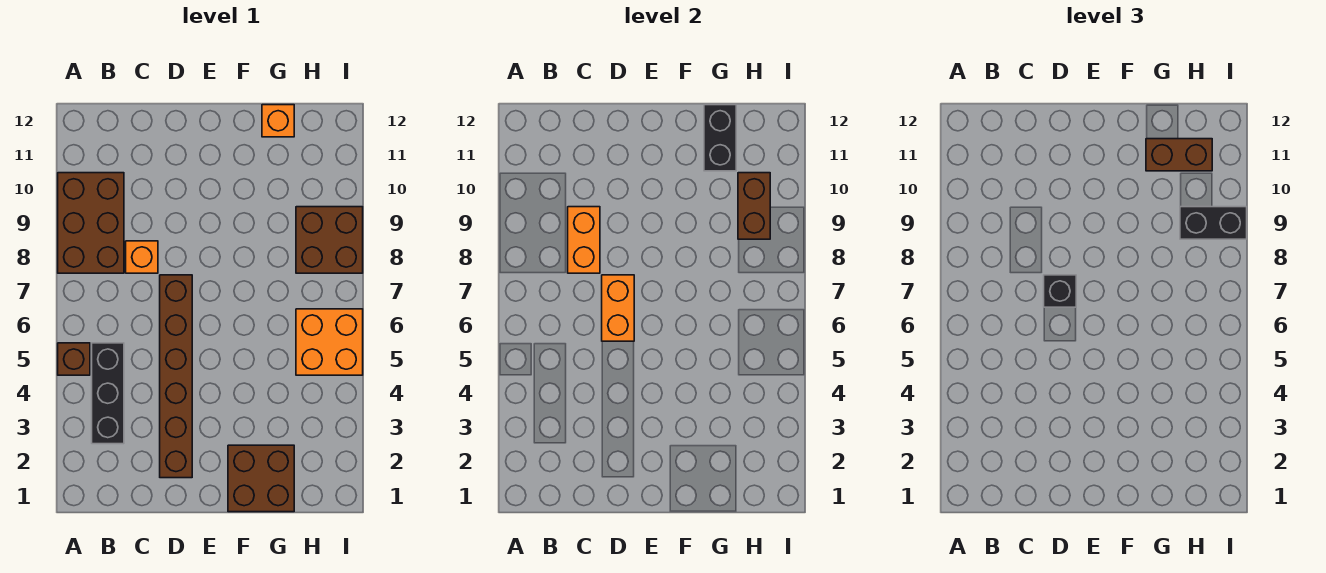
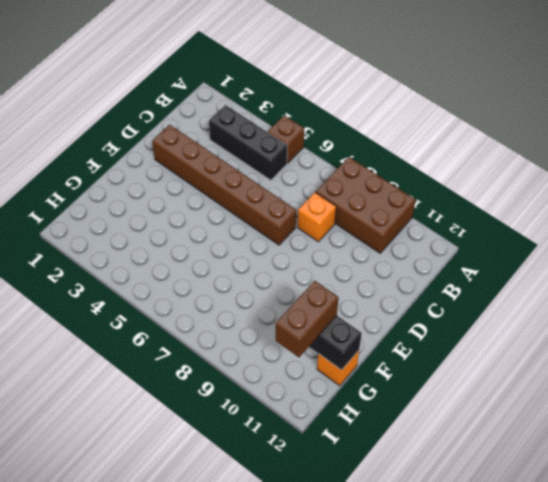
none -> brown 2x2 brick [228,445,294,512]
none -> orange 2x2 brick [296,309,363,375]
none -> brown 2x2 brick [296,207,363,273]

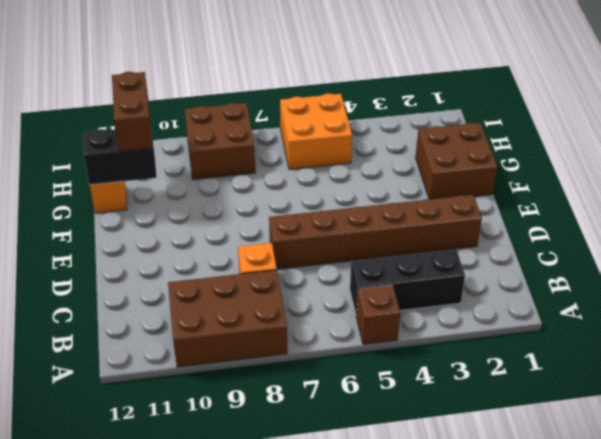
none -> orange 1x2 brick [568,207,600,273]
none -> orange 1x2 brick [602,275,634,341]
none -> brown 1x2 brick [738,173,770,239]

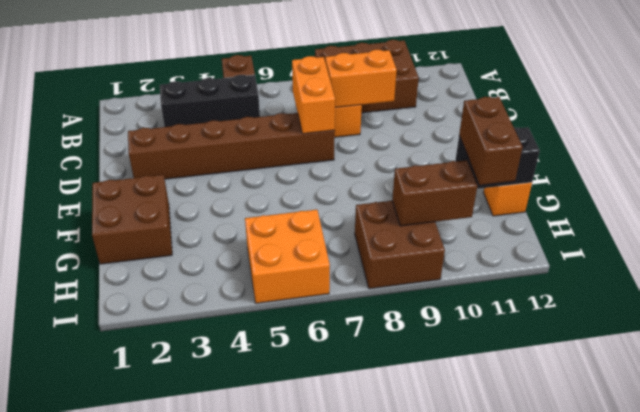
orange 1x2 brick [292,56,335,134] -> orange 1x2 brick turned to [602,275,634,341]
none -> black 1x1 brick [1044,275,1076,307]
none -> black 1x2 brick [1180,207,1247,239]

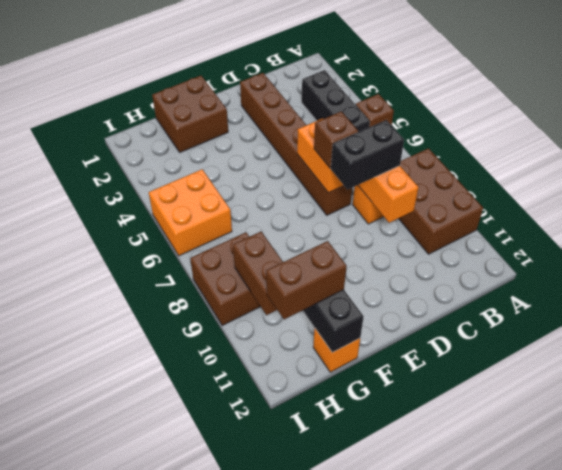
black 1x2 brick [331,120,404,190] -> black 1x2 brick moved to [1180,207,1247,239]
brown 1x1 brick [314,111,358,168] -> black 1x1 brick [1044,275,1076,307]

